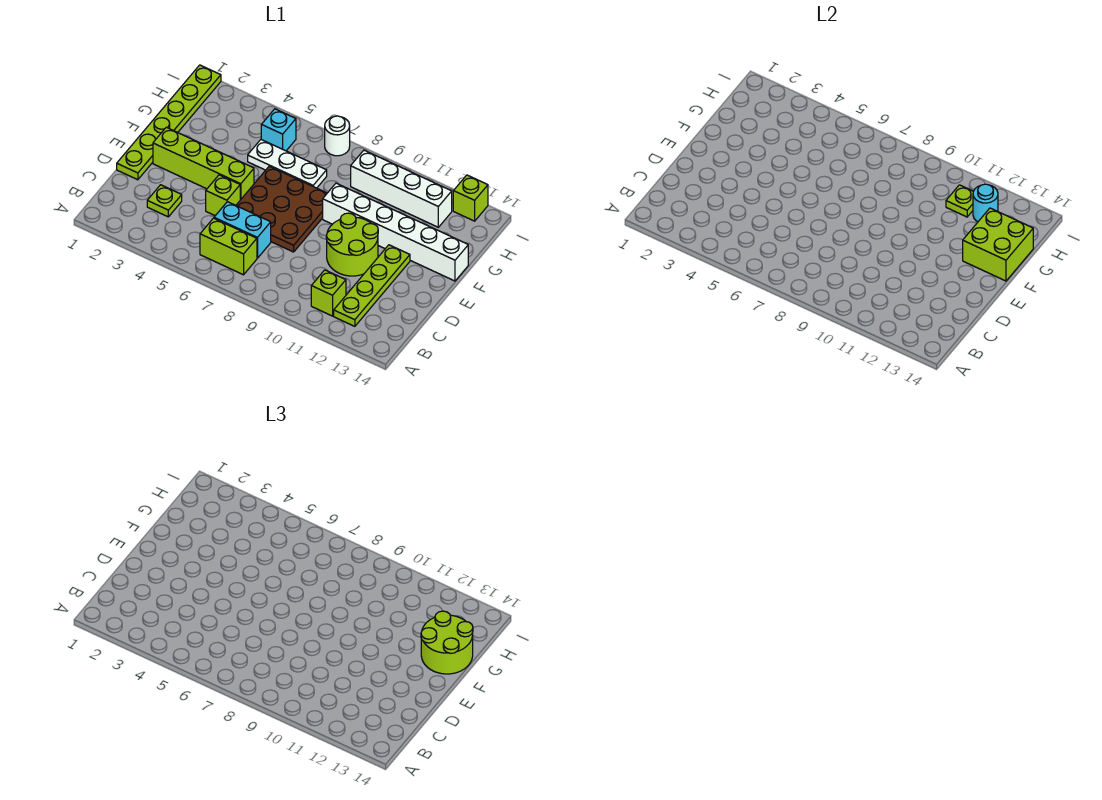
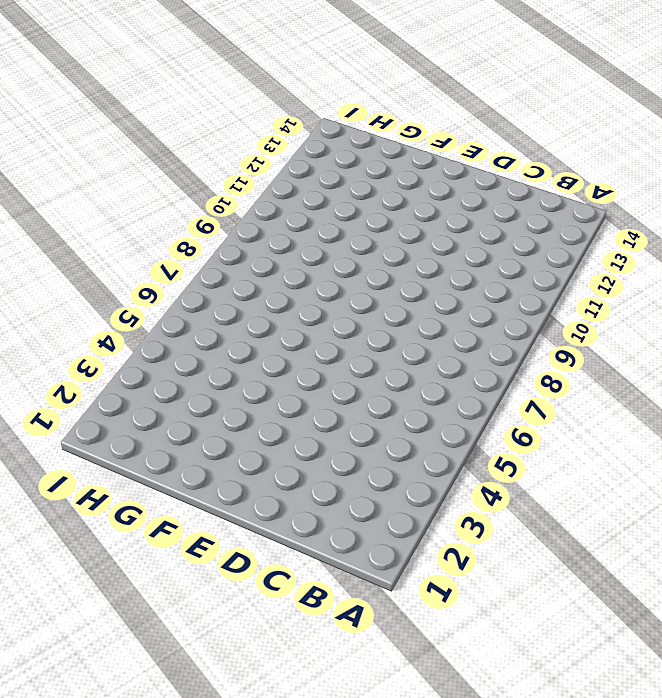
none -> lime 1x2 brick [200,218,257,275]
none -> lime 1x1 brick [311,270,346,316]
none -> lime 1x4 plate [334,245,410,326]

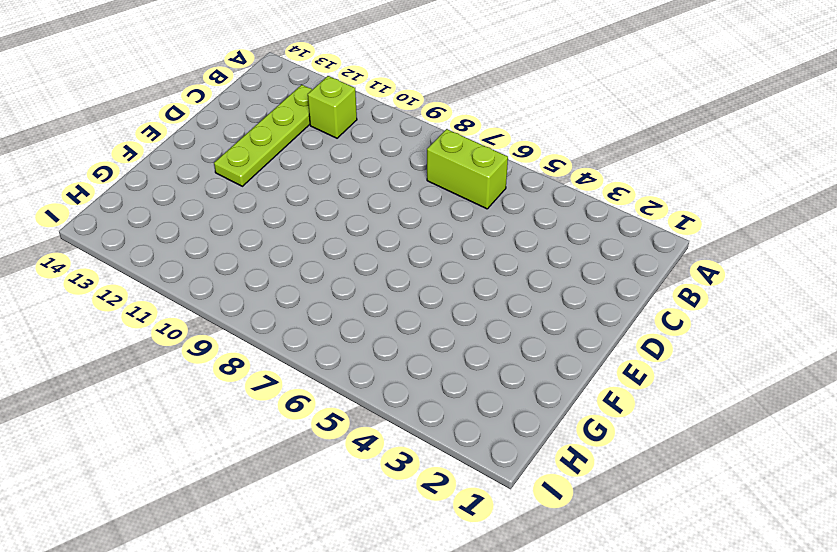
none -> lime 1x1 plate [147,185,182,217]
none -> cyan 1x2 brick [214,202,271,258]
none -> lime 1x6 plate [117,65,221,180]

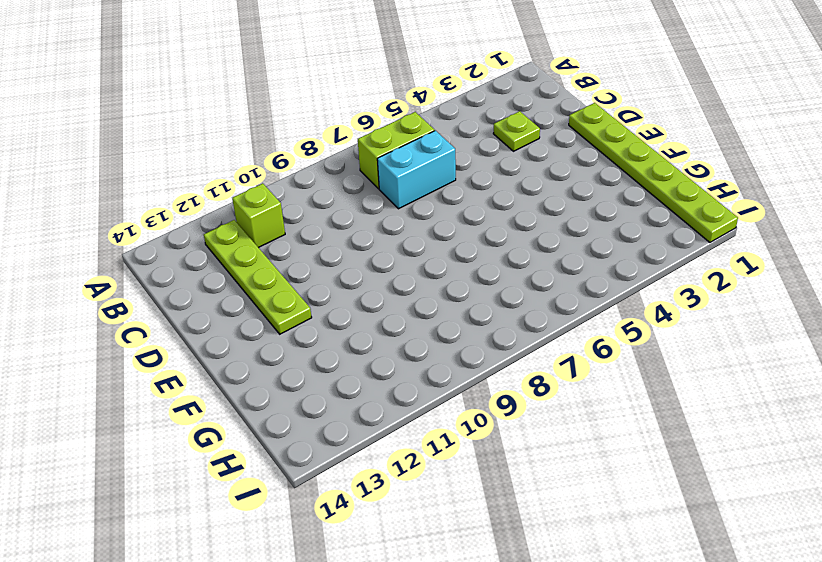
none -> lime 1x1 brick [206,175,240,216]
none -> brown 3x3 plate [236,166,327,252]
none -> lime 2x2 round brick [326,213,378,276]

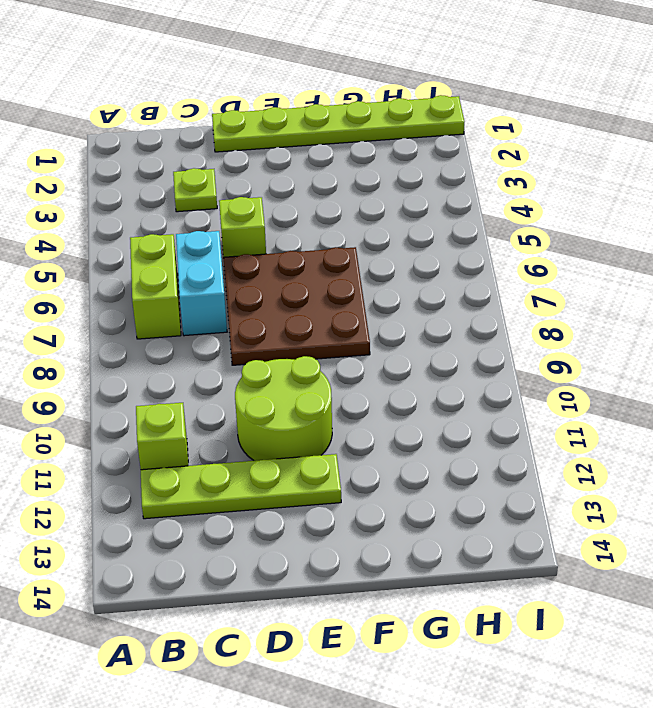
none -> lime 1x4 brick [153,127,254,200]
none -> white 1x6 brick [323,183,468,281]
none -> white 1x3 plate [248,140,327,188]

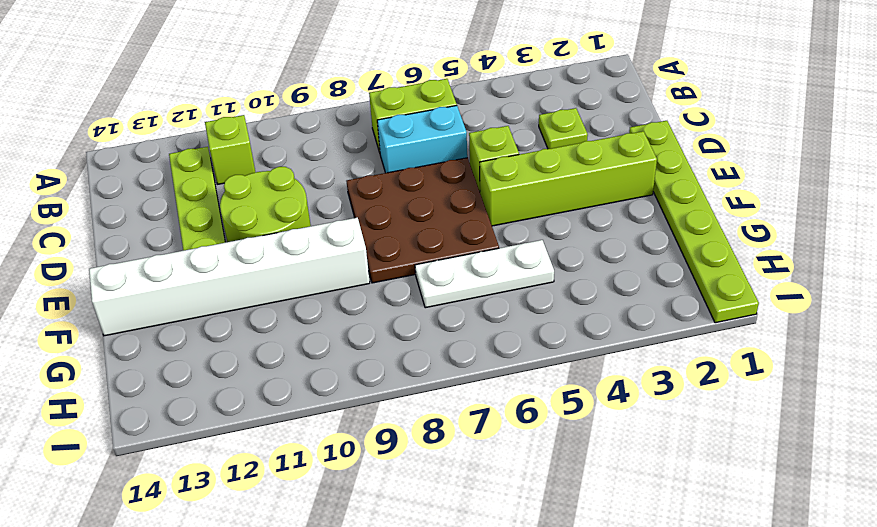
none -> cyan 1x1 brick [261,109,296,151]
none -> white 1x4 brick [351,150,452,227]
none -> white 1x1 round brick [325,116,350,156]

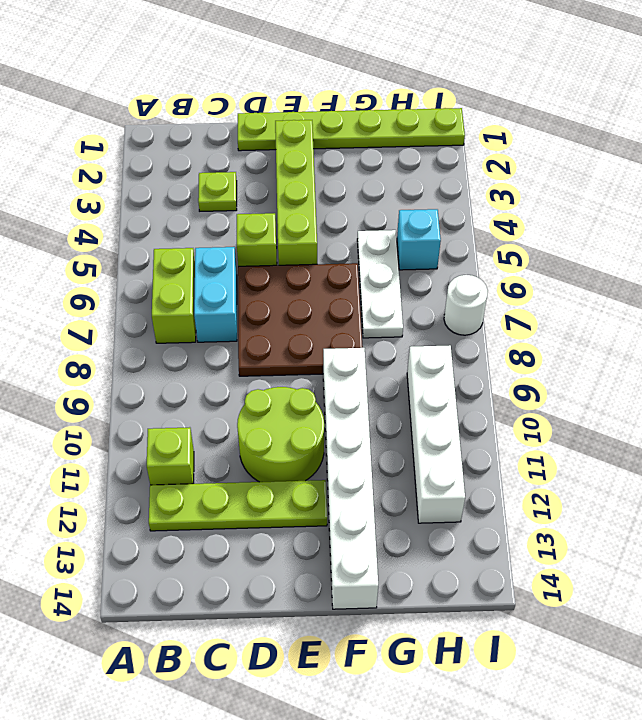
none -> lime 1x1 brick [453,175,488,221]
none -> lime 2x2 brick [963,208,1033,281]
none -> lime 1x1 plate [946,185,973,217]

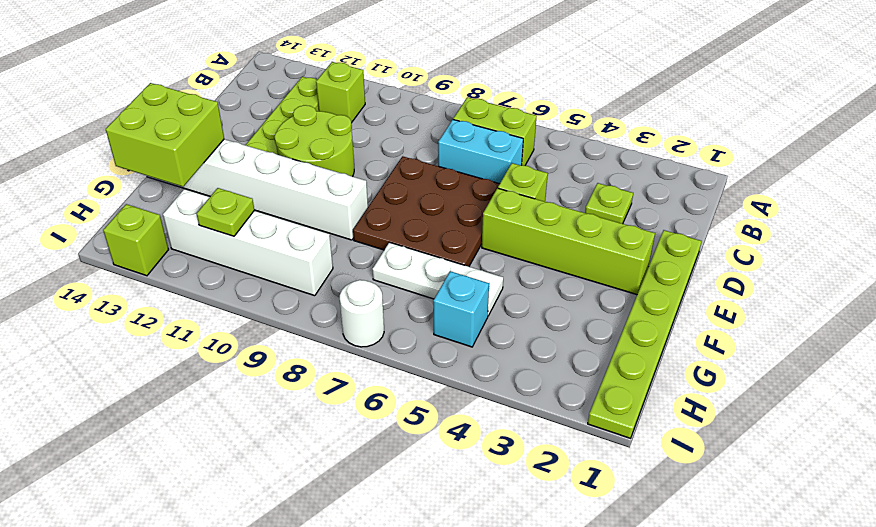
none -> cyan 1x1 round brick [973,184,998,222]
none -> lime 2x2 round brick [421,611,473,674]

